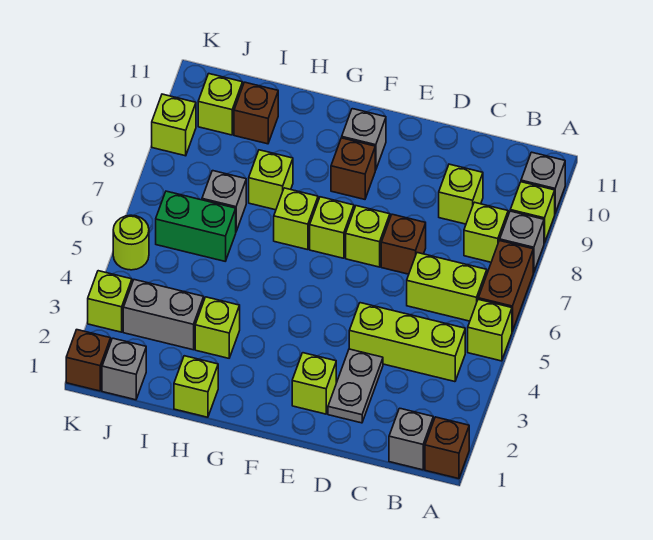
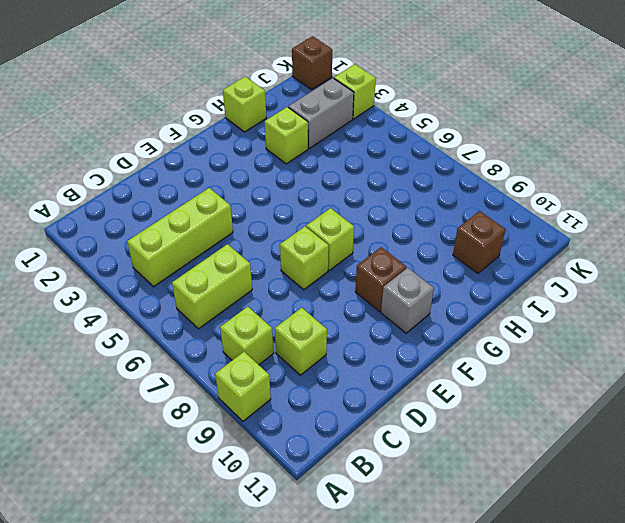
none -> brown 1x1 brick [425,417,469,479]
none -> lime 1x1 brick [468,299,512,361]
none -> brown 1x2 brick [478,241,533,331]
none -> grey 1x1 brick [500,211,544,273]

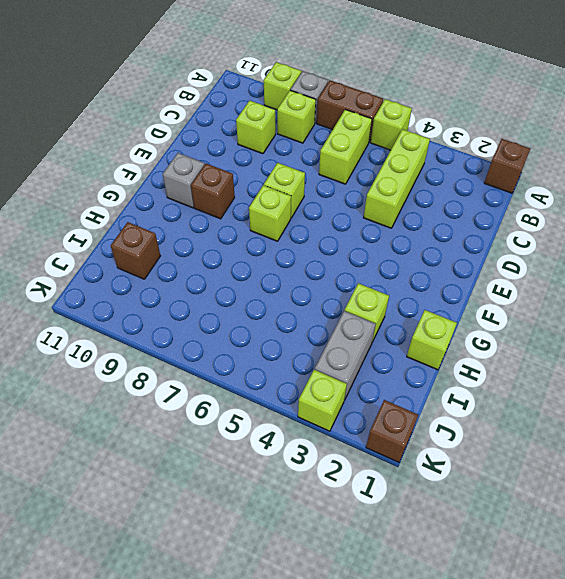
none -> grey 1x1 brick [521,152,565,213]
none -> grey 1x1 brick [389,408,433,470]
none -> grey 1x2 plate [328,349,383,423]
none -> brown 1x1 brick [381,214,426,274]

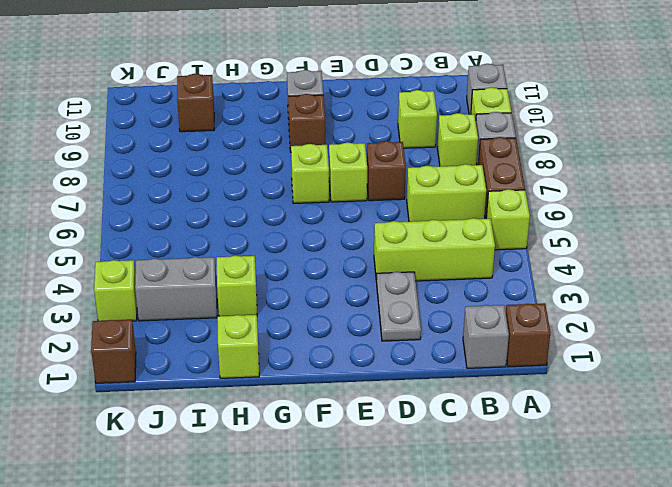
none -> lime 1x1 brick [292,353,336,414]
none -> lime 1x1 brick [274,188,318,250]
none -> lime 1x1 brick [249,150,293,210]
none -> green 1x2 brick [156,191,236,261]

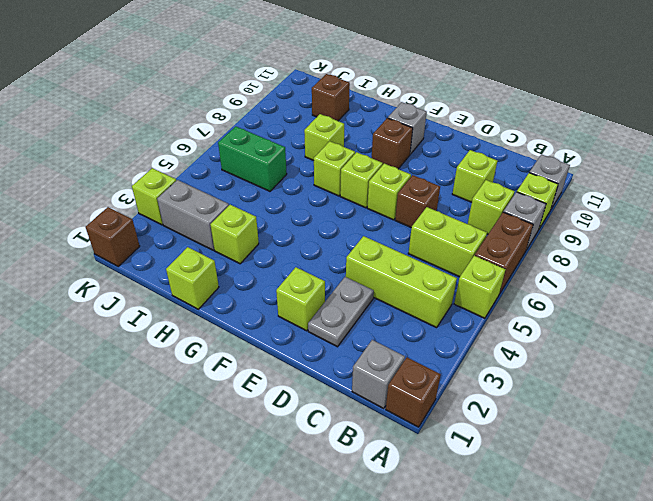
none -> grey 1x1 brick [202,171,246,231]
none -> grey 1x1 brick [102,338,146,400]
none -> lime 1x1 brick [198,74,243,135]
none -> lime 1x1 round brick [113,215,149,270]

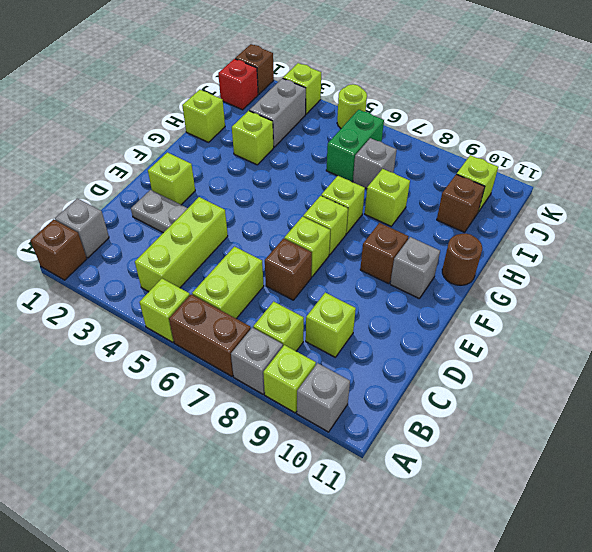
brown 1x1 round brick [442,234,482,285] -> none
red 1x1 brick [218,59,258,110] -> grey 1x1 brick [102,338,146,400]
none -> lime 1x1 brick [152,94,196,156]

